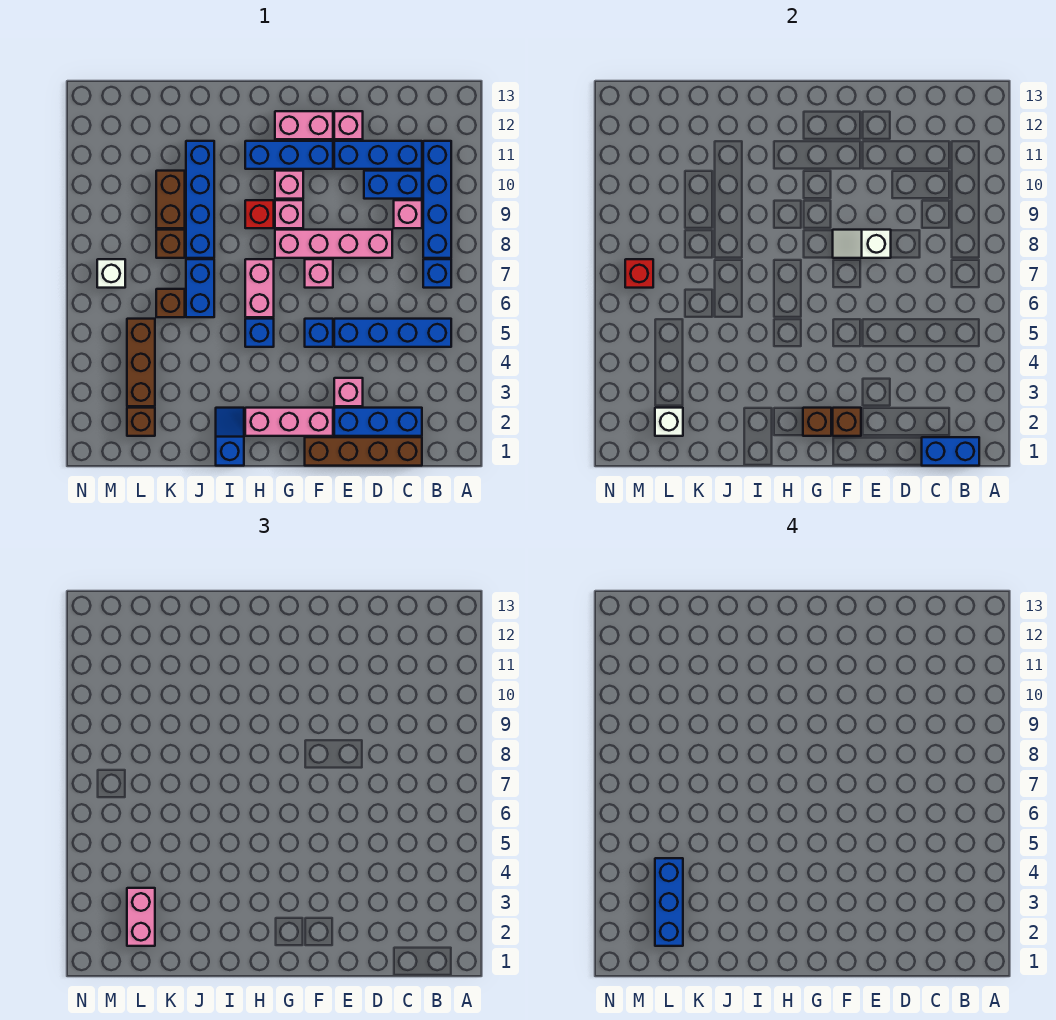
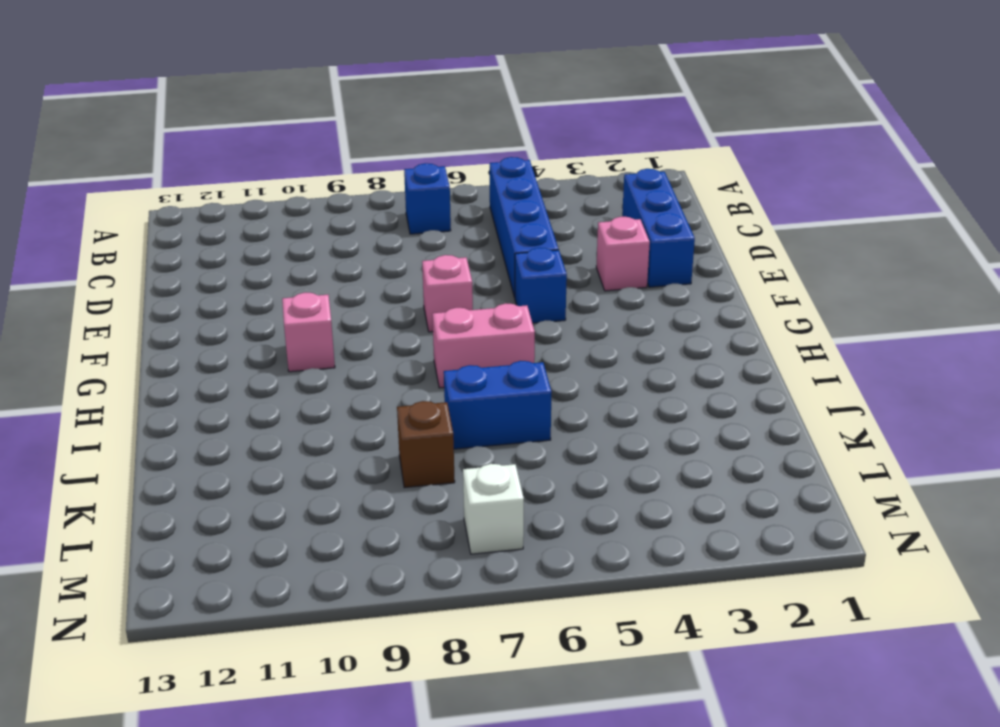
none -> blue 1x4 brick [423,141,451,258]
none -> brown 1x4 brick [305,437,422,466]
none -> pink 1x1 brick [394,200,422,228]
none -> blue 1x2 brick [364,171,422,199]

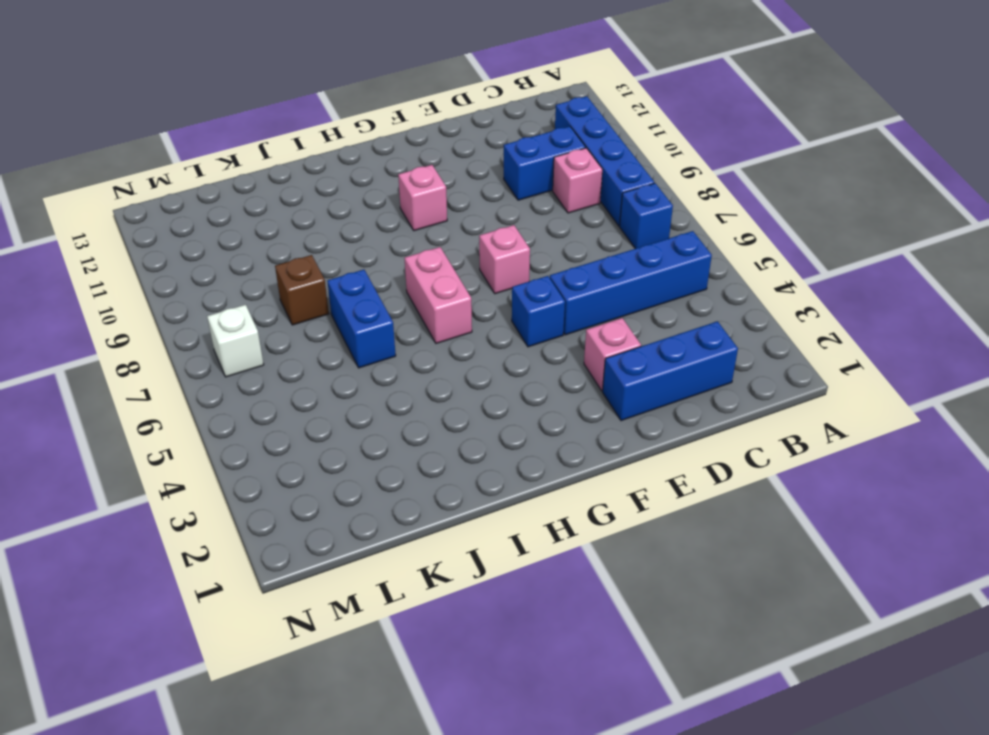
none -> brown 1x4 brick [305,437,422,466]
none -> blue 1x3 brick [334,141,422,169]
none -> pink 1x4 brick [275,230,392,258]
none -> pink 1x1 brick [334,111,363,139]

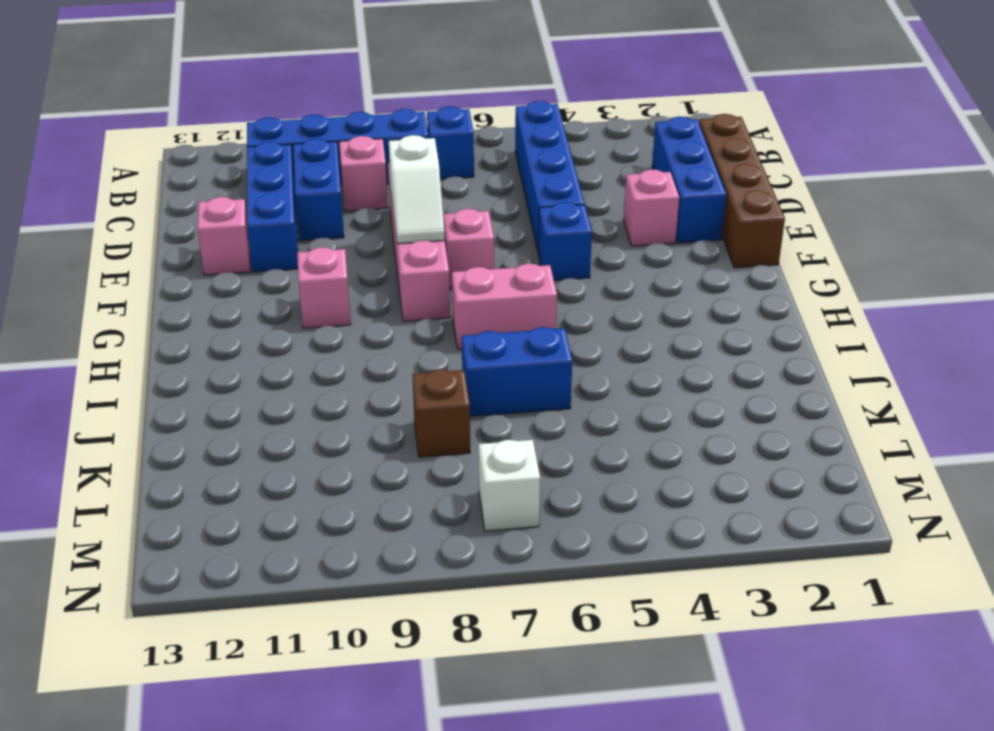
none -> pink 1x3 brick [245,408,333,436]
none -> blue 1x3 brick [245,141,333,169]
none -> pink 1x2 brick [275,111,333,139]
none -> pink 1x1 brick [275,200,303,228]

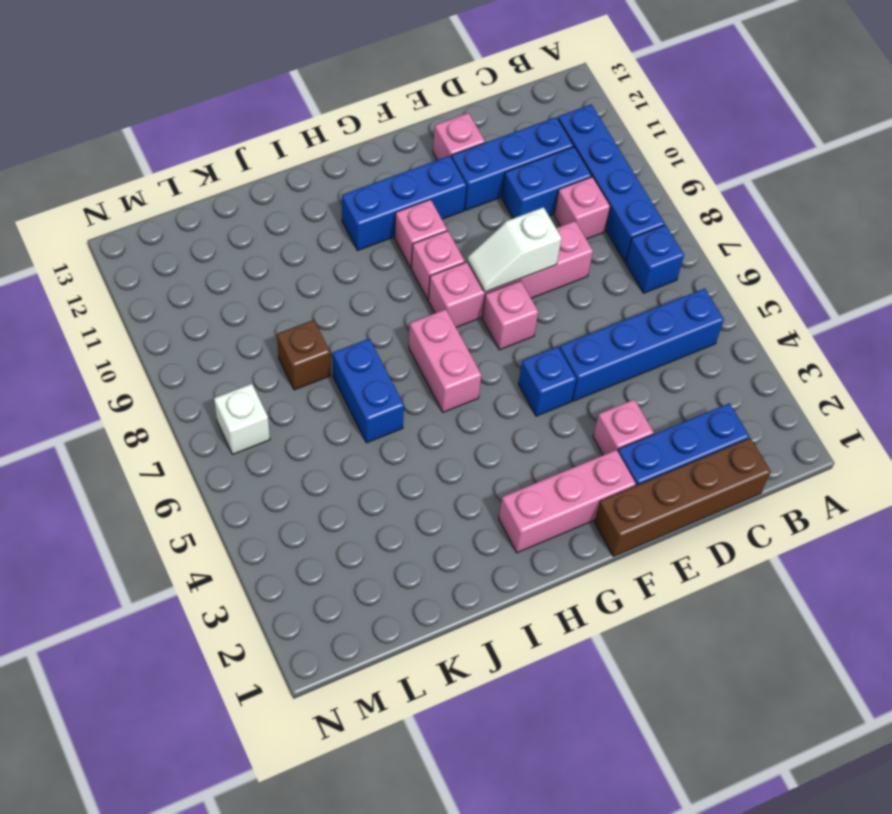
none -> pink 1x2 brick [275,111,333,139]
none -> blue 1x1 brick [245,319,274,347]
none -> red 1x1 brick [245,200,274,228]
none -> blue 1x2 slope [216,408,244,466]

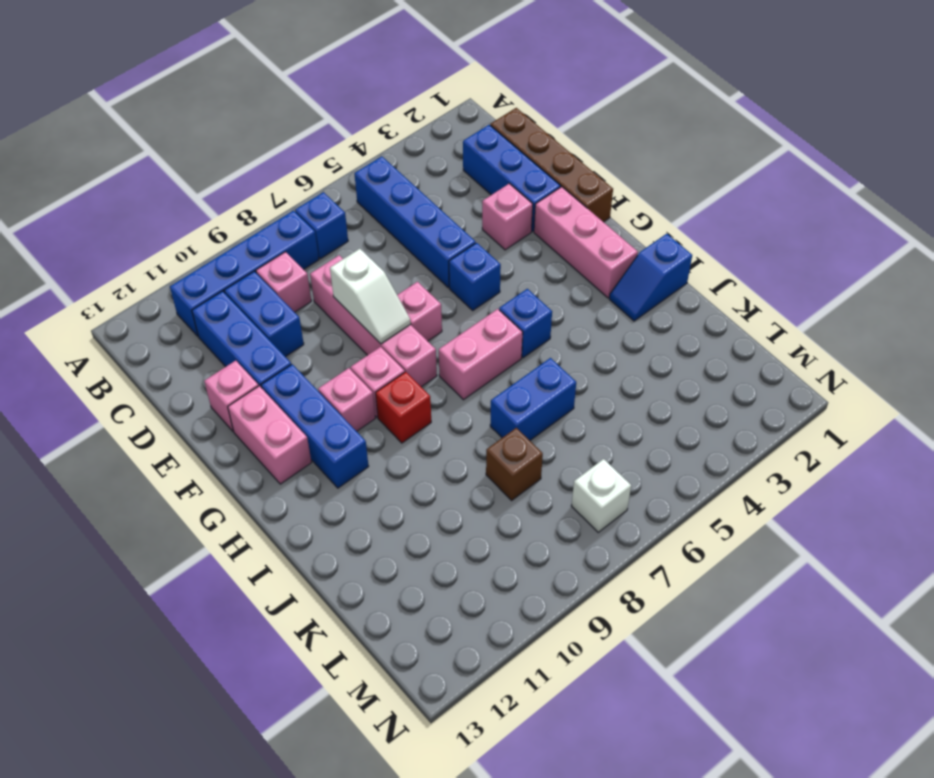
none -> blue 1x4 brick [186,141,214,258]
none -> brown 1x1 brick [156,289,185,317]
none -> brown 1x2 brick [156,171,185,228]
none -> brown 1x1 brick [127,408,155,436]

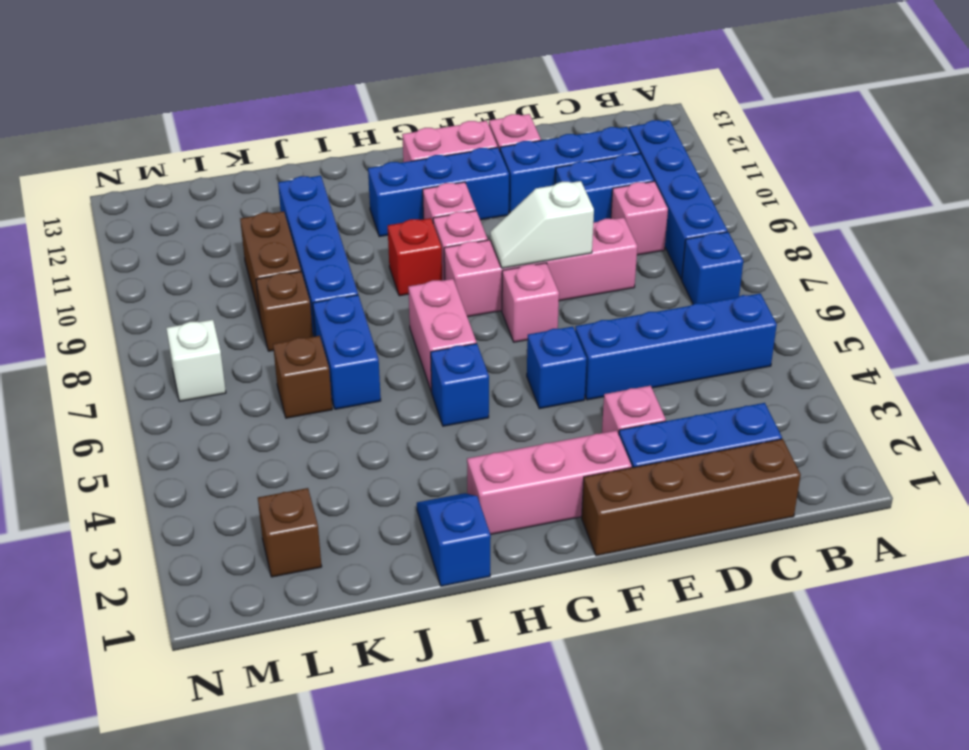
none -> brown 1x3 brick [127,319,155,406]
none -> blue 1x2 brick [922,437,979,466]
none -> brown 1x1 brick [833,408,861,436]
none -> brown 1x1 brick [803,408,831,436]

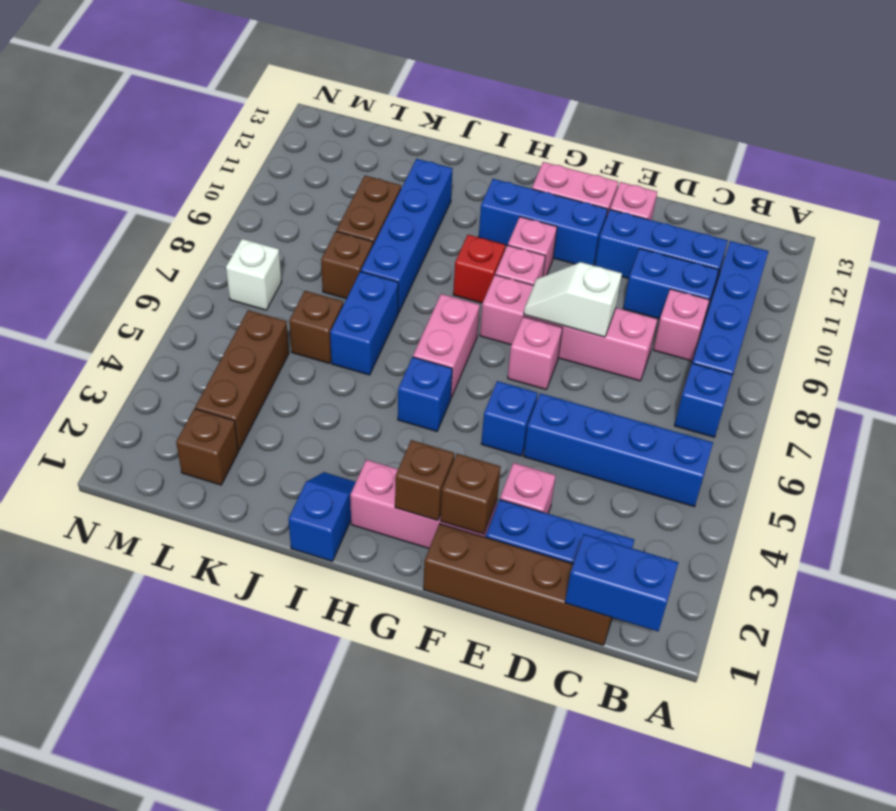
none -> white 1x1 brick [655,408,683,436]
none -> red 1x1 brick [625,259,653,288]
none -> pink 1x2 brick [127,888,155,946]
none -> blue 1x3 brick [655,858,683,946]

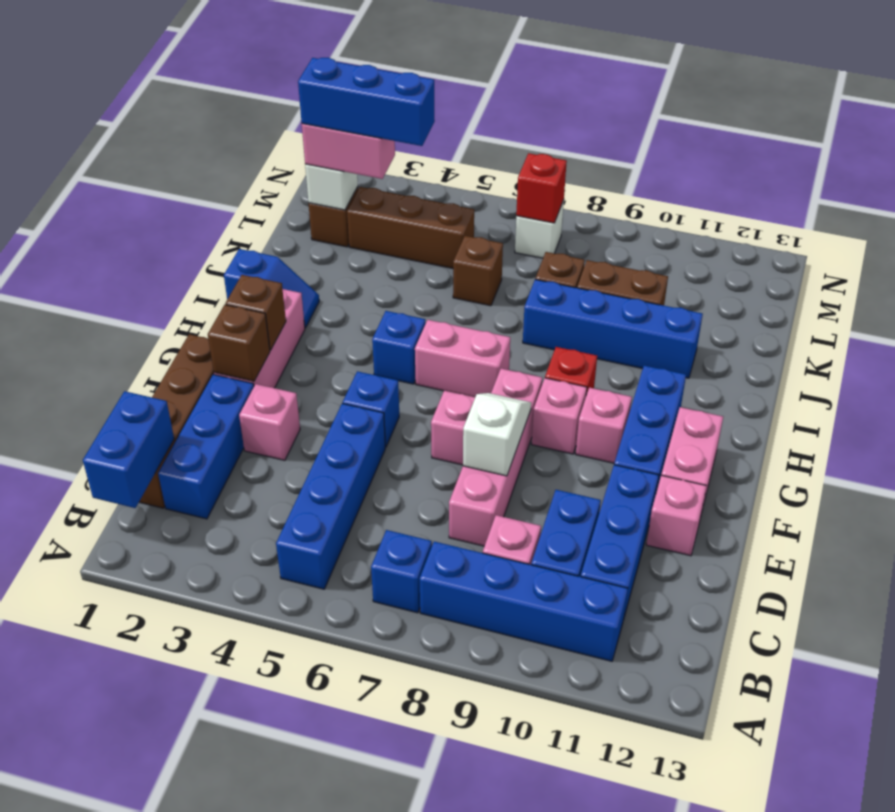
none -> blue 1x2 brick [186,259,214,317]

